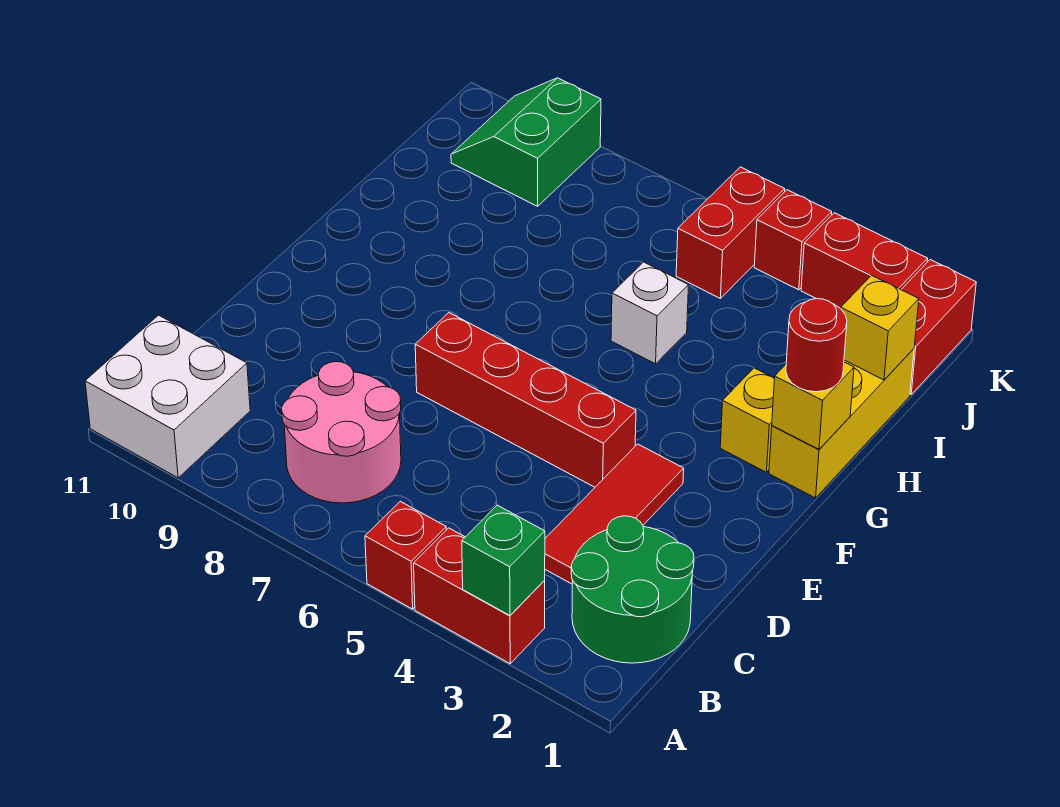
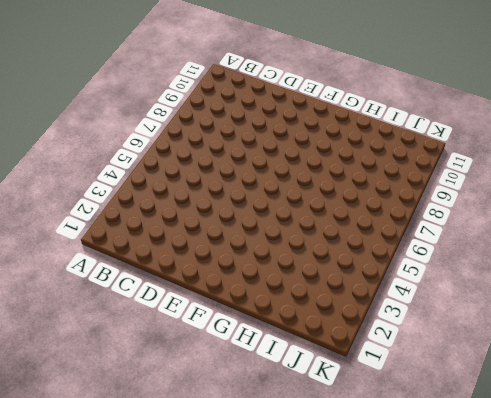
none -> red 1x2 brick [414,528,545,664]
none -> red 1x1 brick [365,501,446,609]
none -> white 2x2 brick [85,315,250,478]

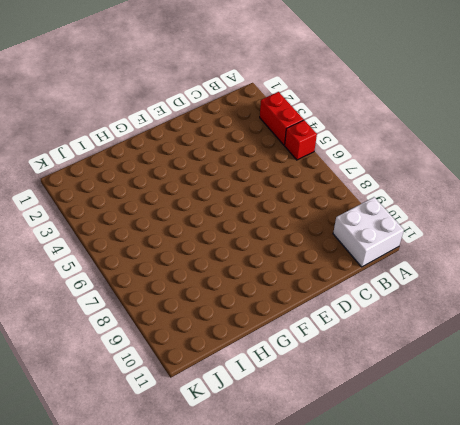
none -> green 2x2 round brick [571,516,694,663]
none -> pink 2x2 round brick [282,362,401,503]
none -> red 1x3 tile [545,444,684,584]

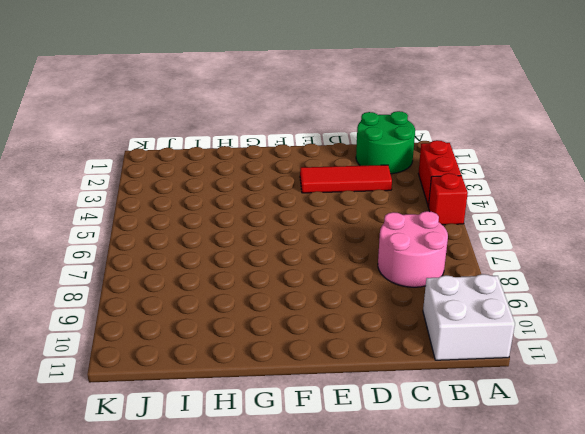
none -> red 1x4 brick [415,313,636,487]
none -> yellow 1x3 brick [769,349,914,498]
none -> yellow 1x1 brick [720,368,774,472]

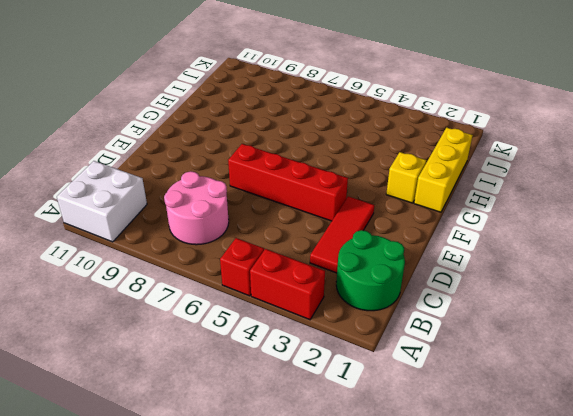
none -> white 1x1 brick [611,262,689,364]
none -> red 1x2 brick [901,260,976,394]
none -> red 1x2 brick [676,167,785,298]

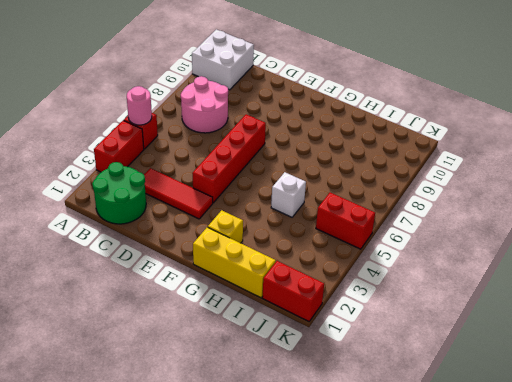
pink 1x1 round brick [127,86,152,125] -> none
none -> green 2x2 slope [451,78,601,206]
none -> red 1x2 brick [801,213,928,309]
none -> red 1x1 brick [754,190,832,290]

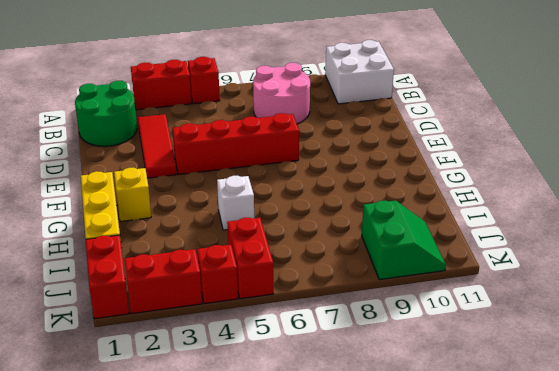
none -> green 1x1 brick [462,505,545,615]
none -> yellow 1x1 brick [772,362,854,449]
none -> yellow 1x1 brick [841,275,919,380]

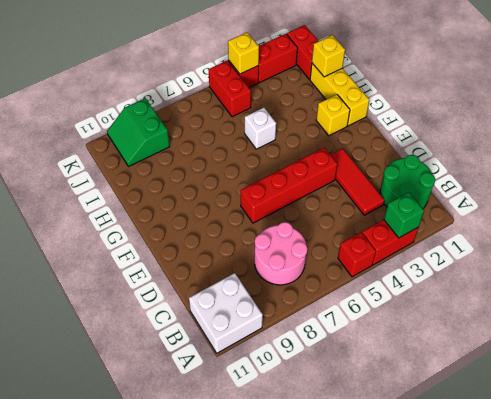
yellow 1x1 brick [228,33,259,74] -> yellow 1x1 brick moved to [772,362,854,449]
none -> red 1x1 round brick [786,299,847,392]

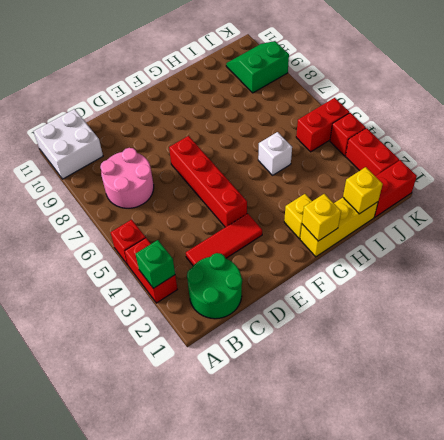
none -> red 1x1 round brick [786,299,847,392]

